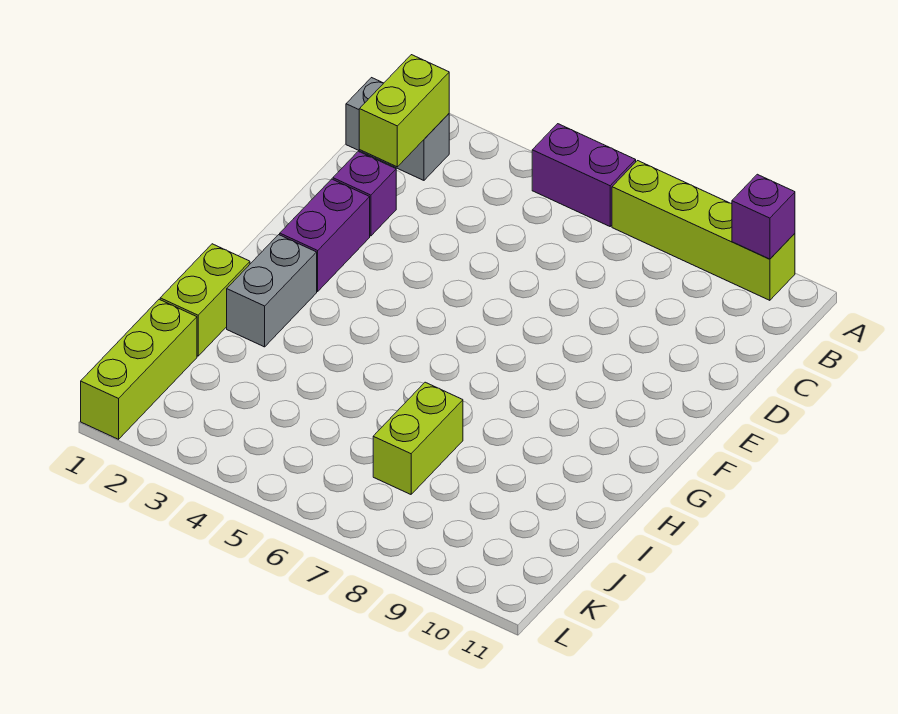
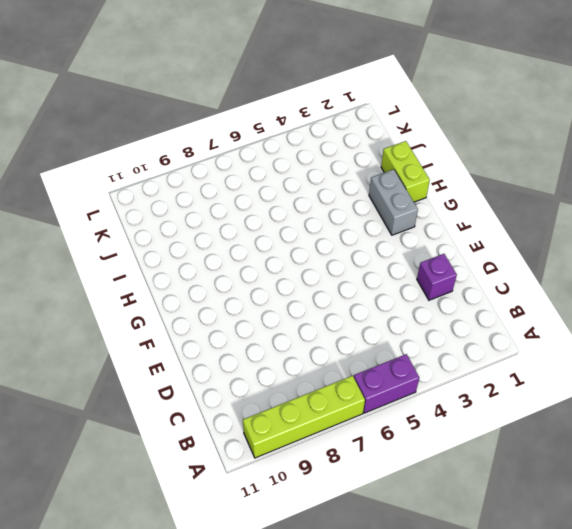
none -> grey 1x2 brick [346,78,449,180]
none -> purple 1x2 brick [280,179,370,291]

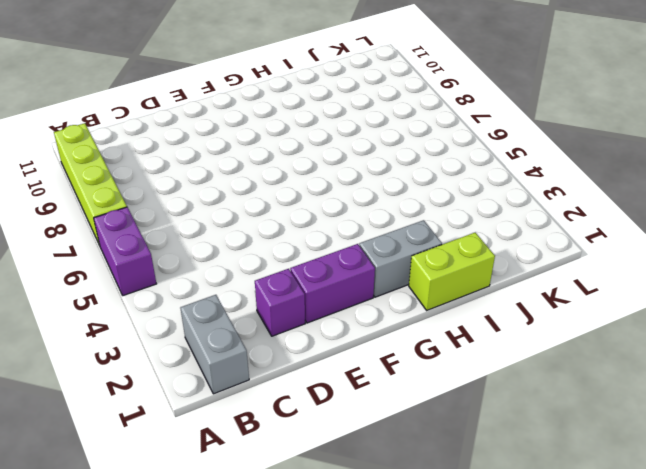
none -> lime 1x2 brick [373,382,463,494]
none -> lime 1x3 brick [81,299,197,439]

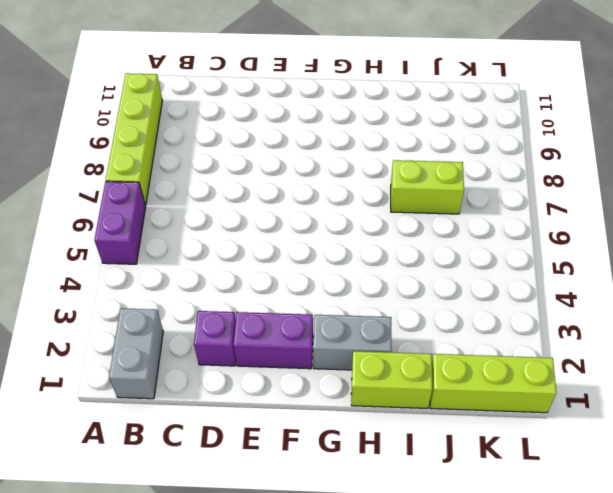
none -> purple 1x1 brick [732,174,795,259]
none -> lime 1x2 brick [359,55,449,167]

